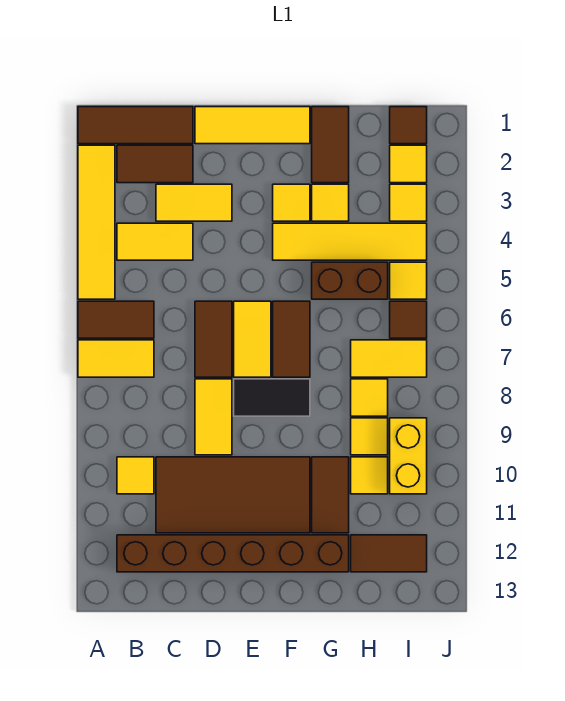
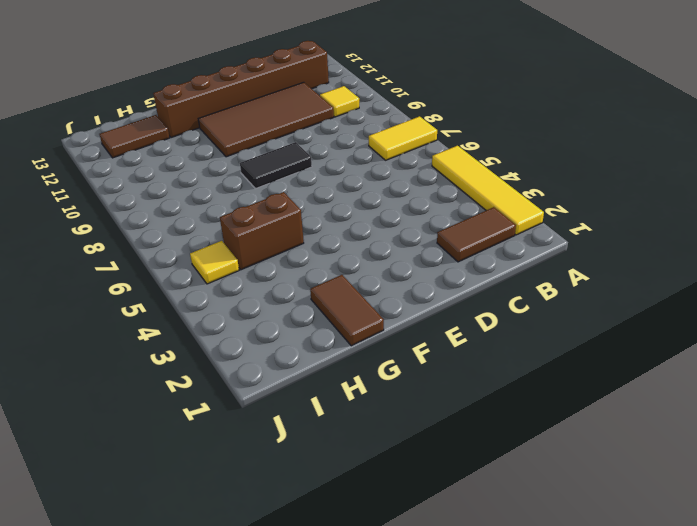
none -> brown 1x3 tile [78,107,193,144]
none -> brown 1x2 tile [78,301,154,338]
none -> yellow 1x2 tile [117,223,193,260]
none -> yellow 1x2 tile [156,184,232,221]

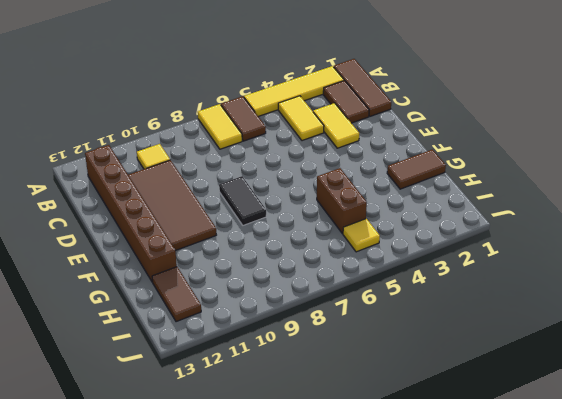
none -> yellow 1x3 tile [195,107,310,144]
none -> brown 1x2 tile [195,301,232,377]
none -> yellow 1x2 tile [195,379,232,455]
none -> yellow 1x2 tile [234,301,271,377]

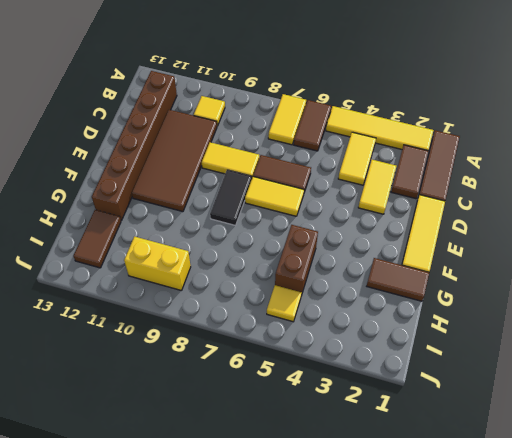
none -> yellow 1x1 tile [273,184,310,221]
none -> yellow 1x4 tile [273,223,427,260]
none -> brown 1x2 tile [273,301,310,377]
none -> yellow 1x1 tile [312,184,349,221]

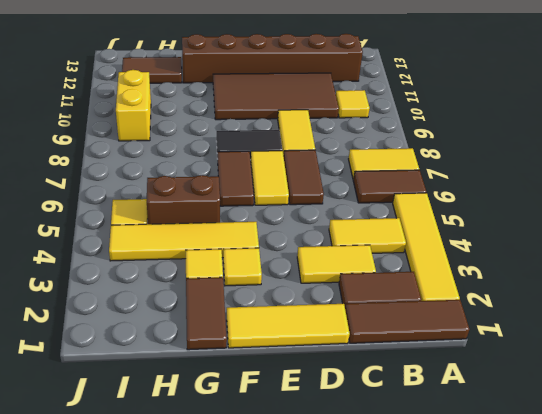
none -> brown 1x2 tile [312,457,349,533]
none -> yellow 1x2 tile [351,340,427,377]
none -> yellow 1x1 tile [351,379,388,416]
none -> yellow 1x1 tile [351,418,388,455]

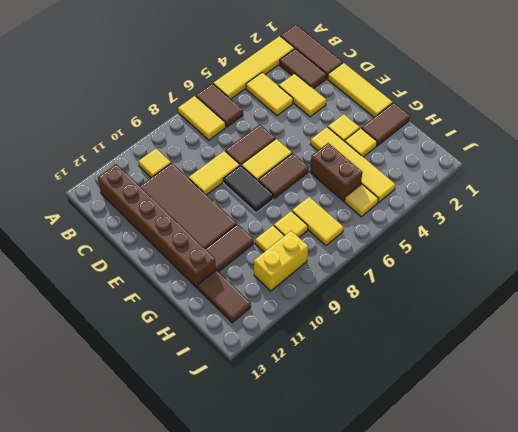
none -> yellow 1x1 tile [351,457,388,494]
none -> brown 1x1 tile [390,107,427,144]
none -> yellow 1x1 tile [390,145,427,183]
none -> yellow 1x1 tile [390,184,427,221]

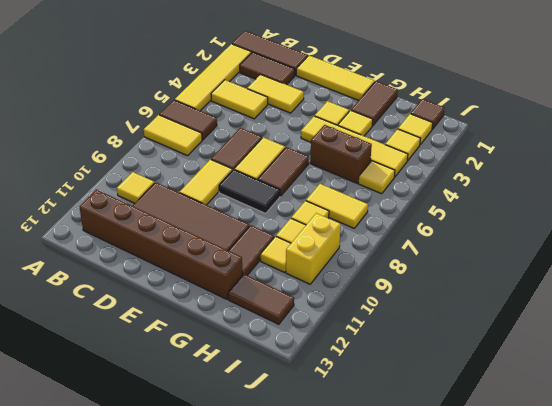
none -> brown 1x1 tile [390,301,427,338]

